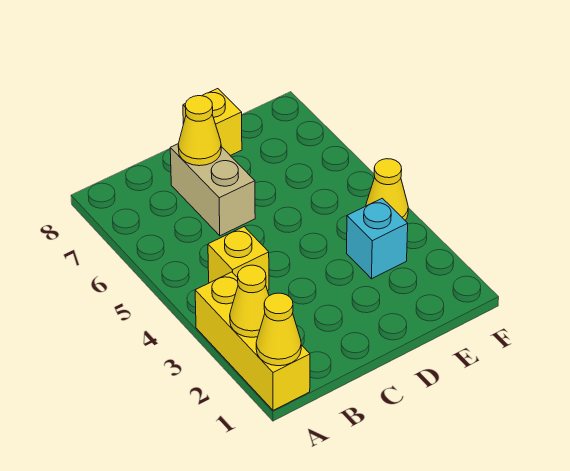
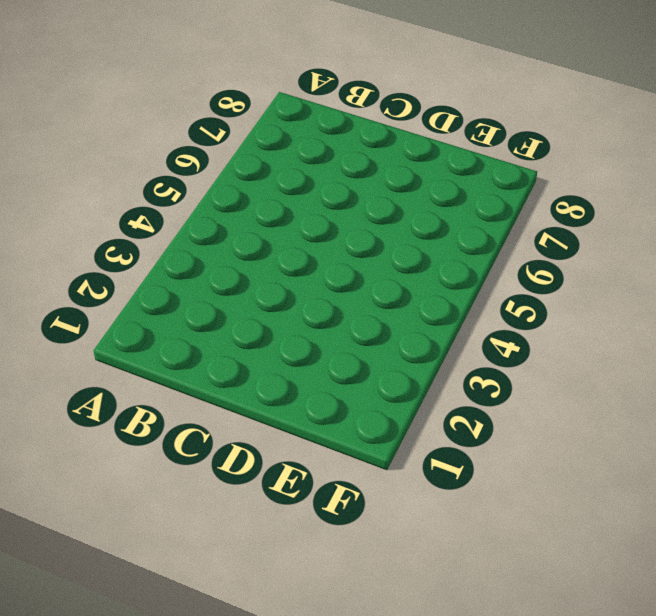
none -> yellow 1x3 brick [195,272,310,410]
none -> yellow 1x1 brick [208,227,269,291]

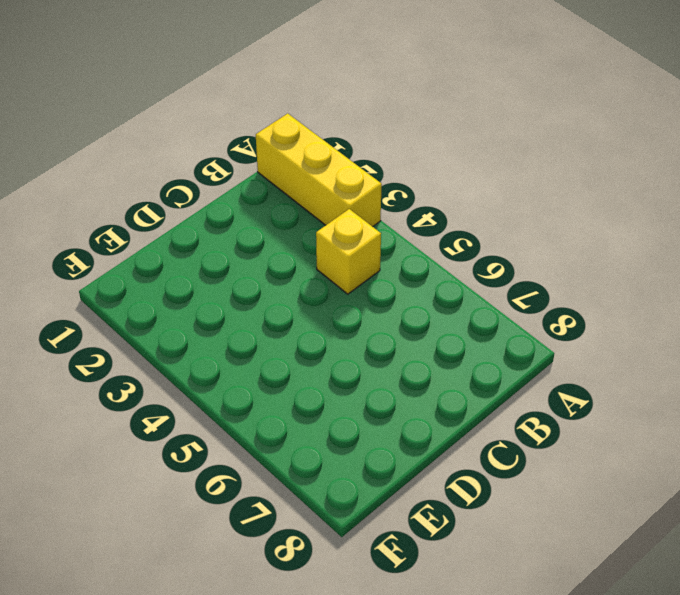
none -> tan 1x2 brick [170,144,255,236]
none -> yellow 1x1 brick [183,89,242,156]

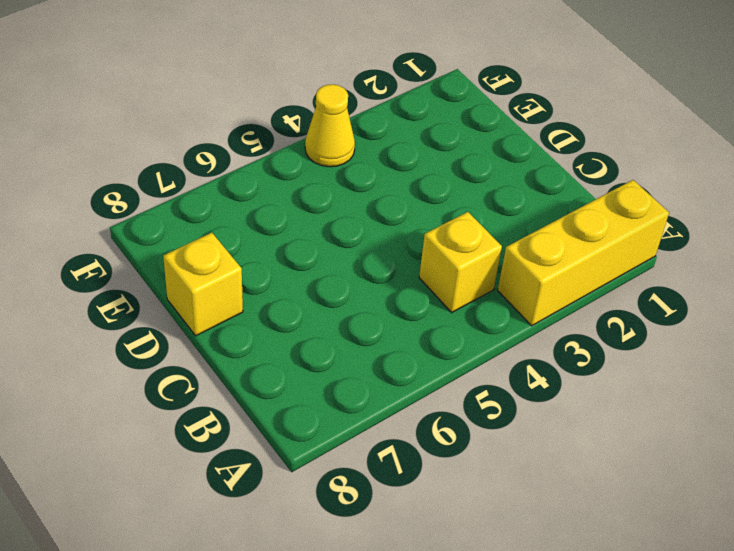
none -> tan 1x2 brick [170,144,255,236]
none -> cyan 1x1 brick [346,198,408,279]

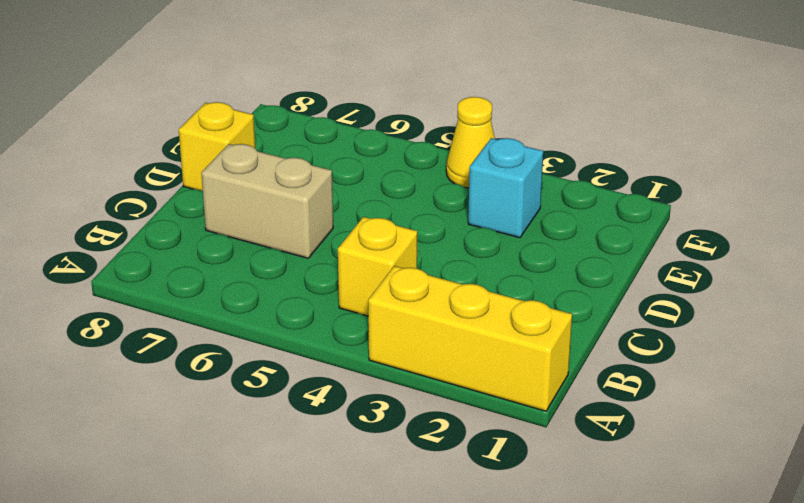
none -> yellow 1x1 cone [256,293,301,366]
none -> yellow 1x1 cone [230,265,269,337]

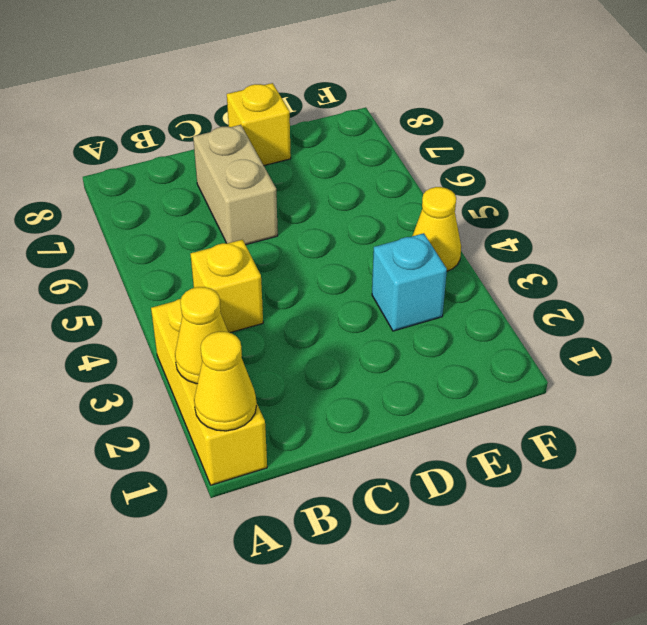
none -> yellow 1x1 cone [178,96,221,166]

